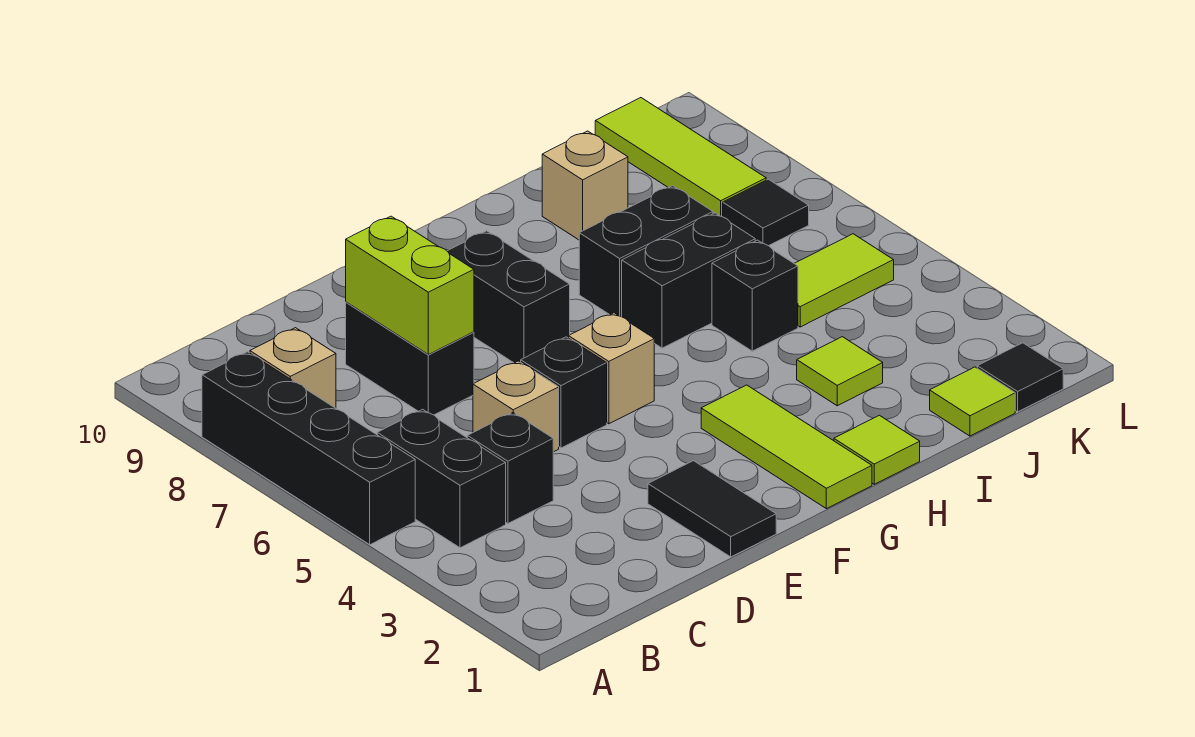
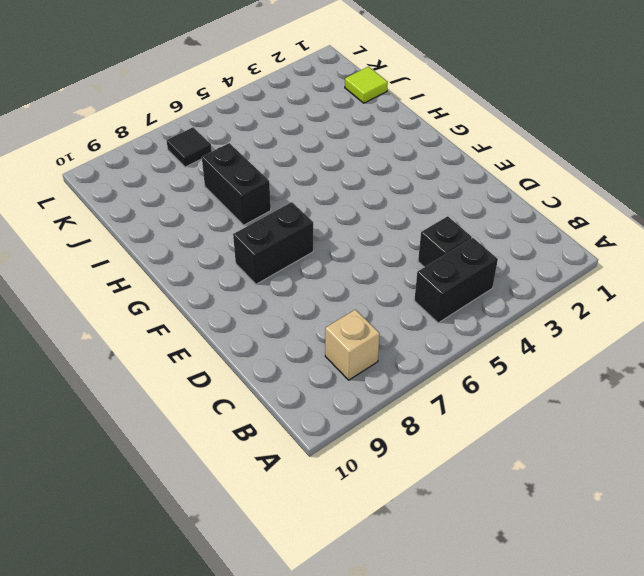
none -> black 1x4 brick [202,352,415,545]
none -> tan 1x1 brick [473,361,559,452]
none -> black 1x2 brick [346,302,474,415]

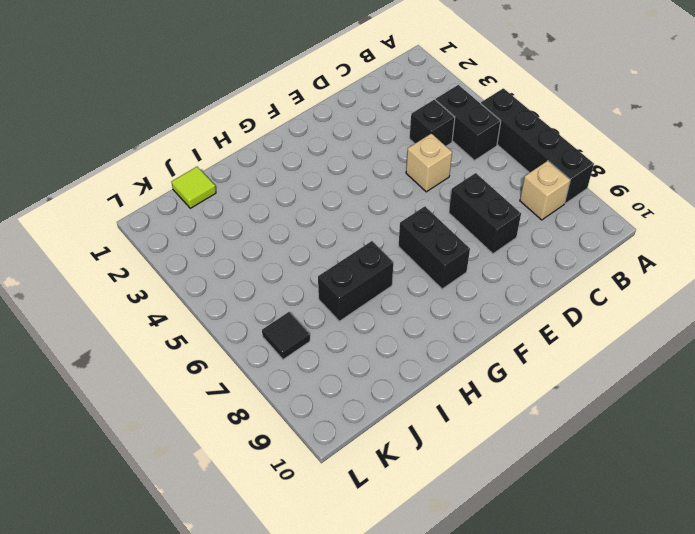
none -> black 1x2 tile [648,461,776,557]
none -> black 1x1 brick [521,337,607,448]
none -> tan 1x1 brick [569,313,654,424]

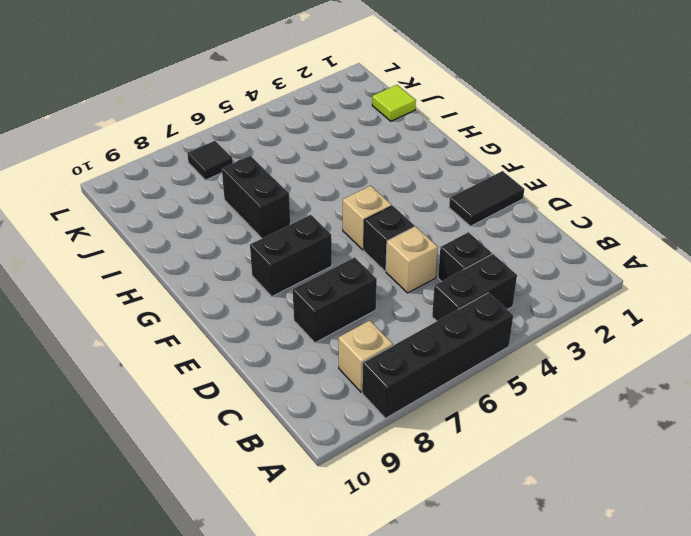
none -> lime 1x3 tile [701,385,872,509]
none -> lime 1x1 tile [834,415,920,484]
none -> black 1x2 brick [622,213,755,348]

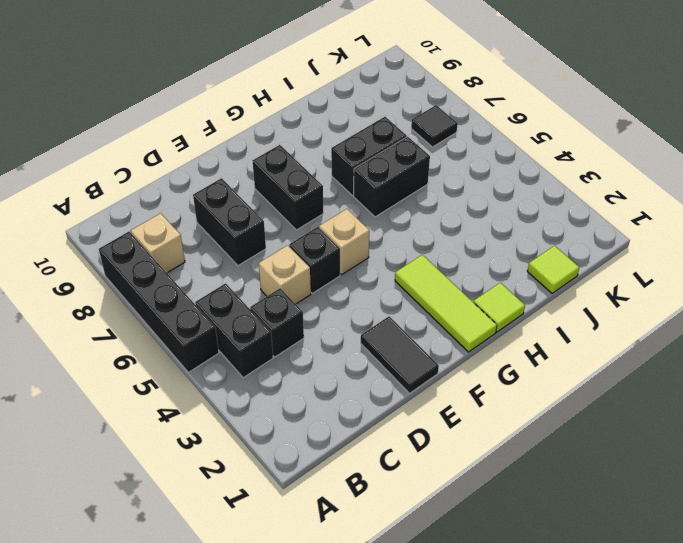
none -> lime 1x1 tile [797,337,883,406]
none -> black 1x1 brick [712,240,798,351]
none -> tan 1x1 brick [542,131,628,240]

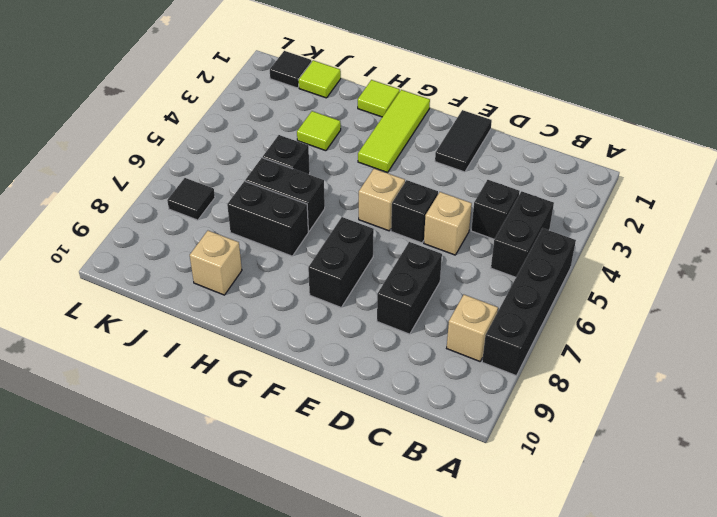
none -> lime 1x2 tile [794,234,894,327]
none -> lime 1x3 tile [595,98,766,217]
none -> lime 1x2 brick [346,216,474,355]

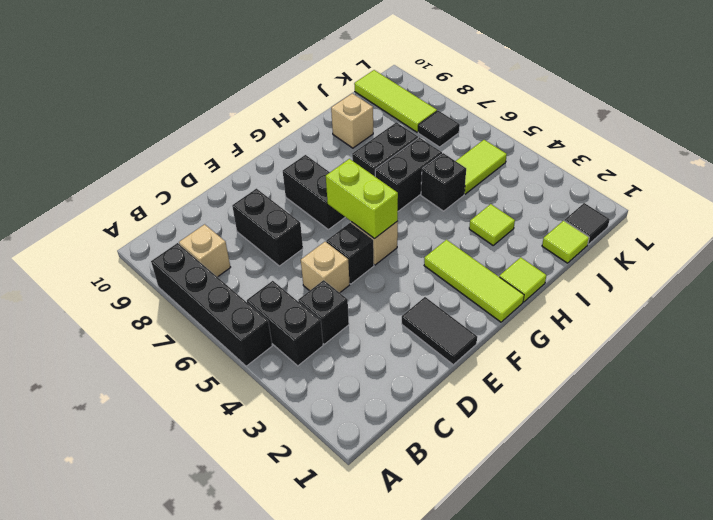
lime 1x2 brick [326,159,398,239] -> lime 1x2 brick moved to [346,216,474,355]

